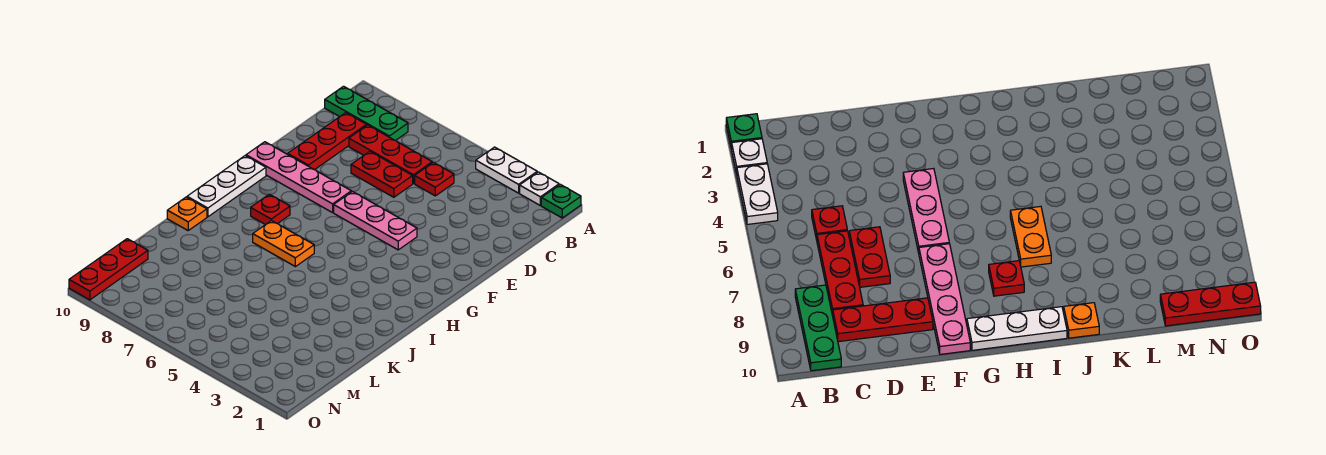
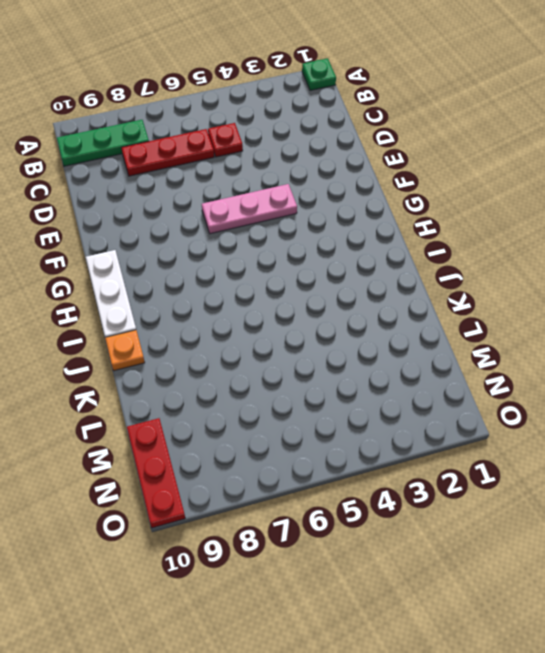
none -> white 1x1 plate [520,172,559,205]
none -> white 1x2 plate [476,147,537,193]
none -> red 1x3 plate [288,113,367,170]

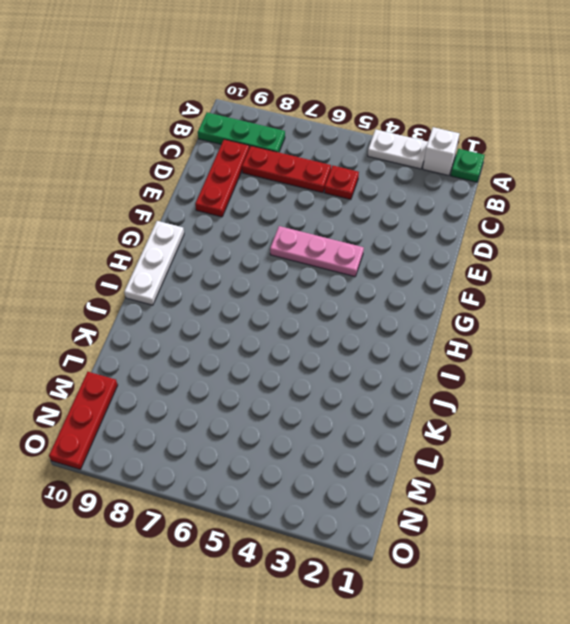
white 1x1 brick [423,127,459,176] -> white 1x1 plate [520,172,559,205]
none -> red 1x2 plate [351,151,413,197]
none -> pink 1x4 plate [246,142,351,213]
none -> red 1x1 plate [251,194,290,225]

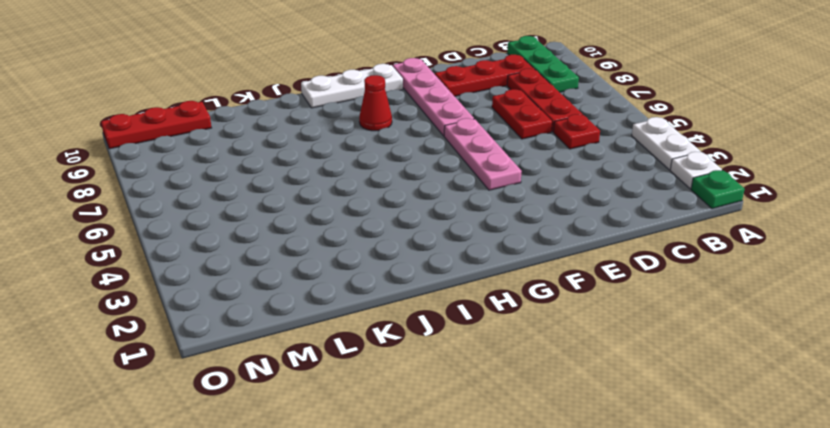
red 1x1 cone [359,75,392,131] -> red 1x1 plate [251,194,290,225]
none -> orange 1x2 plate [253,220,314,267]
none -> orange 1x1 plate [167,197,207,230]

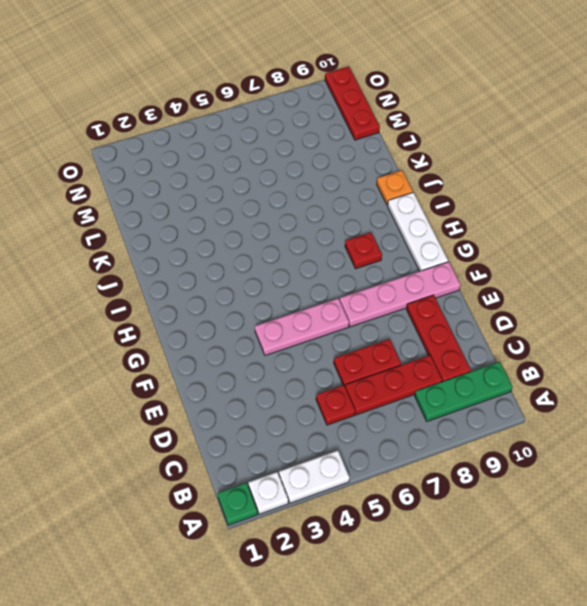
none -> orange 1x2 plate [253,220,314,267]

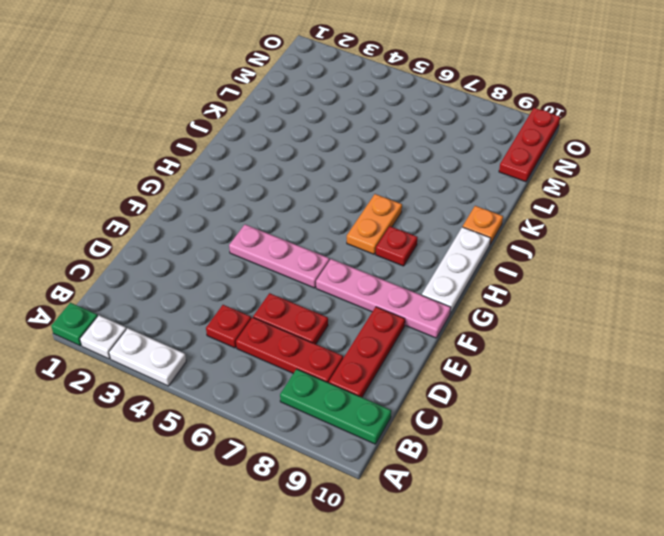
orange 1x2 plate [347,194,402,254] -> orange 1x2 plate turned to [253,220,314,267]

